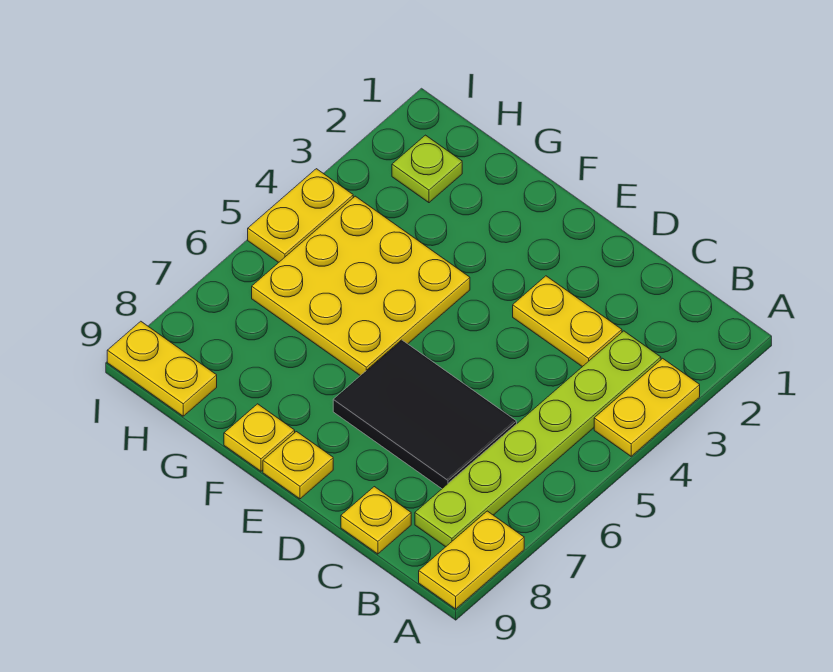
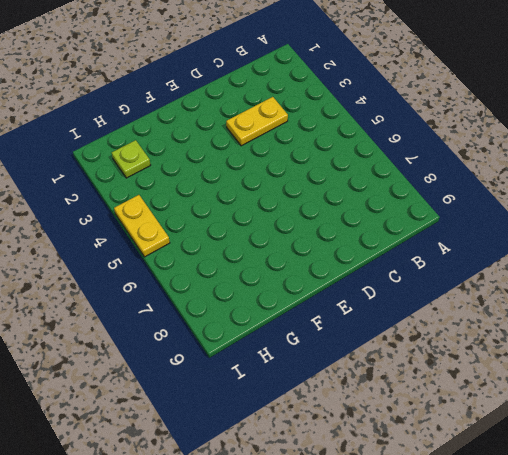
none -> yellow 1x2 plate [594,358,700,456]
none -> yellow 1x2 plate [419,511,524,609]
none -> lime 1x6 plate [415,331,661,547]

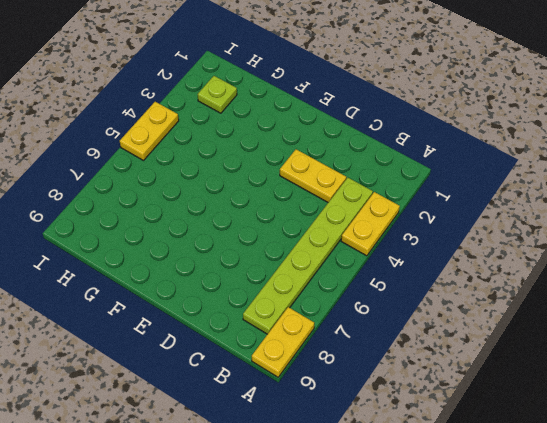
none -> black 2x3 tile [333,340,517,489]
none -> yellow 1x1 plate [341,487,411,554]
none -> yellow 1x1 plate [263,432,333,499]

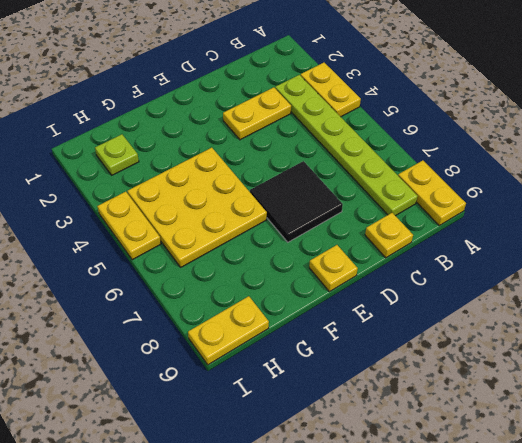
black 2x2 tile [250,161,343,242] -> black 2x3 tile [333,340,517,489]
none -> yellow 1x1 plate [224,404,295,471]

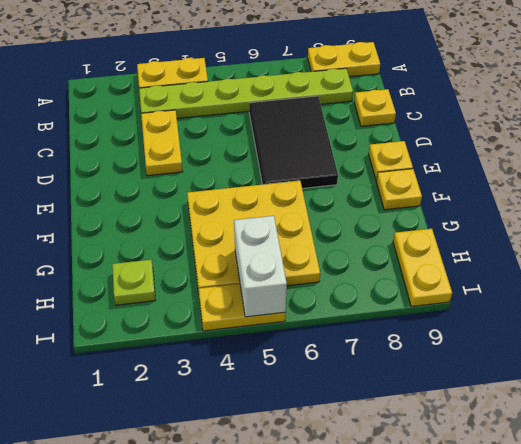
white 1x2 brick [234,216,287,317] -> none

